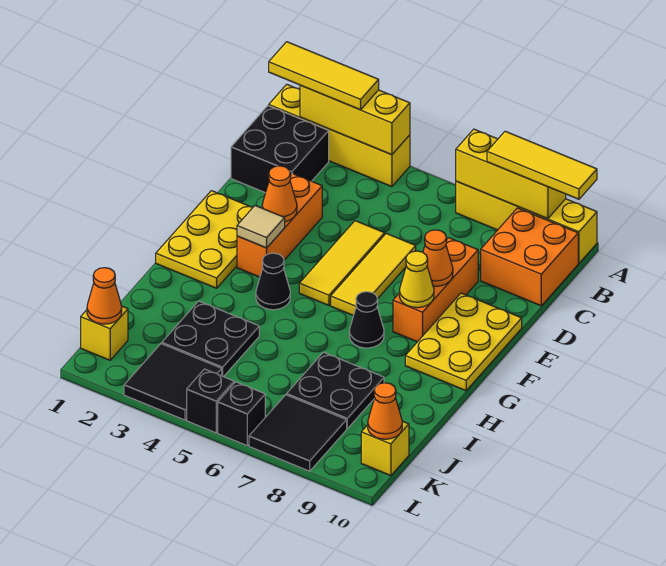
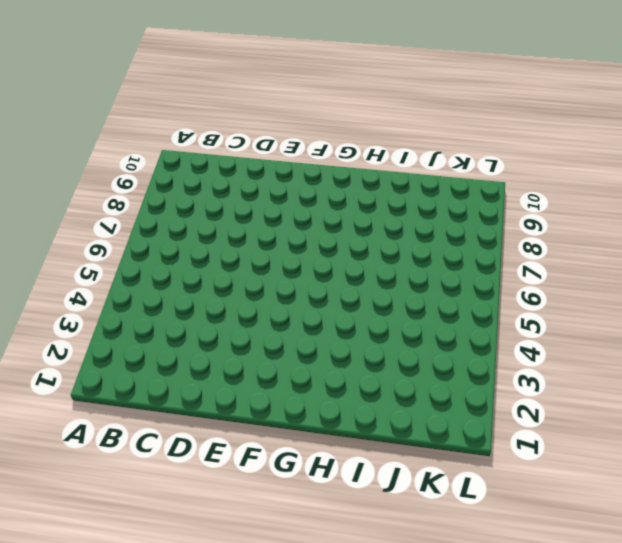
none -> yellow 1x4 brick [269,84,410,187]
none -> yellow 1x4 brick [456,181,597,263]
none -> black 2x2 brick [231,106,329,193]
none -> orange 2x2 brick [481,208,578,306]

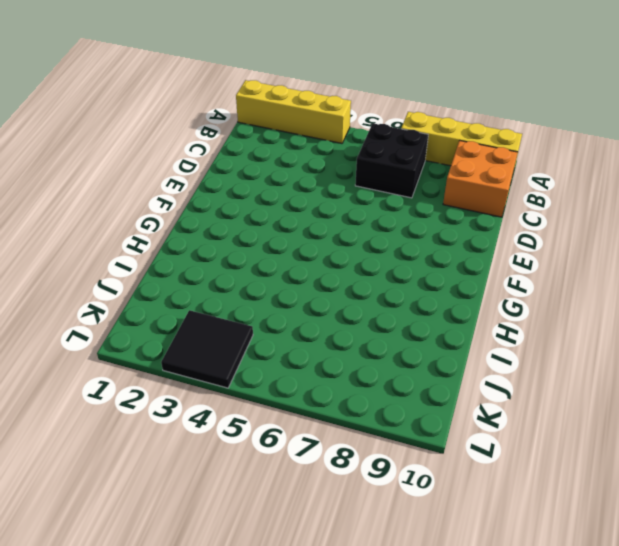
black 2x2 brick [355,123,428,198] -> black 2x2 brick moved to [231,106,329,193]
none -> orange 1x3 brick [237,174,322,277]
none -> yellow 1x3 tile [299,221,385,305]
none -> yellow 1x3 tile [331,233,416,316]
none -> orange 1x3 brick [393,238,478,342]

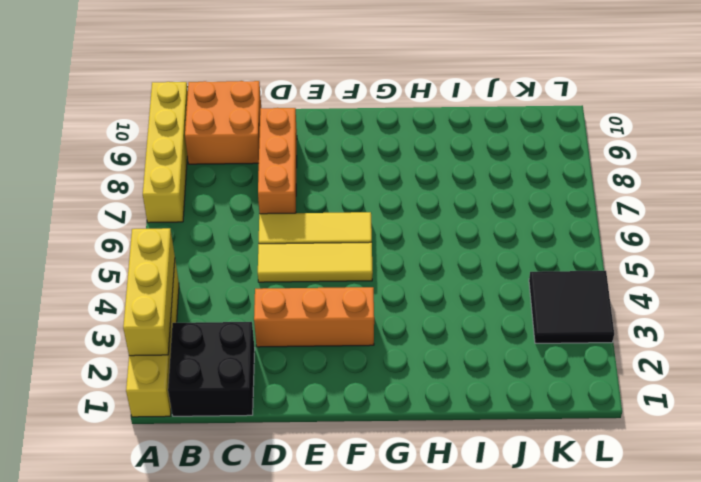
orange 1x3 brick [258,108,297,214] -> orange 1x3 brick turned to [393,238,478,342]
none -> yellow 2x3 plate [156,191,253,288]
none -> yellow 2x3 plate [405,293,522,391]
none -> black 1x1 cone [256,253,290,310]
none -> black 1x1 cone [349,292,384,348]

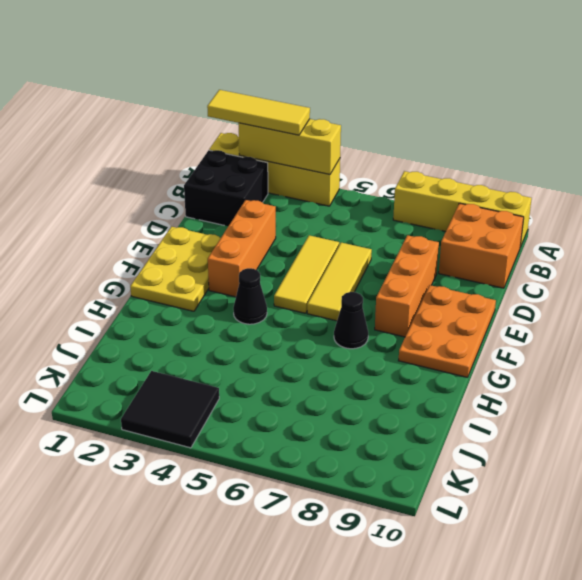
orange 2x3 plate [398,285,496,377] -> yellow 2x3 plate [405,293,522,391]
none -> black 2x2 plate [162,301,259,377]
none -> black 2x2 plate [287,352,384,429]
none -> yellow 1x1 brick [81,306,128,360]
none -> black 2x2 tile [249,395,347,471]

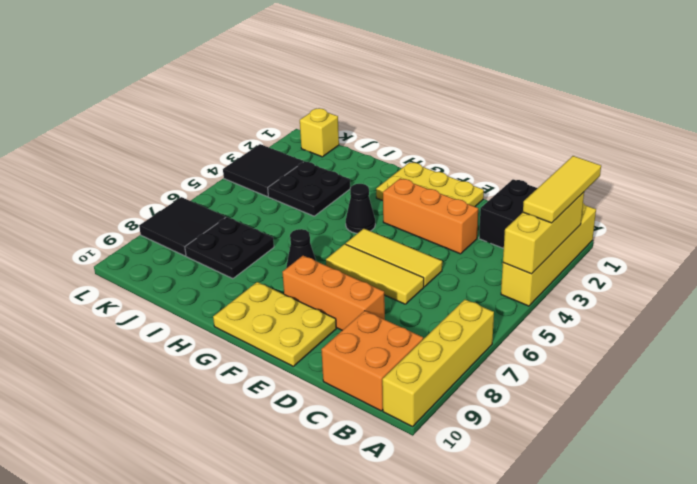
none -> yellow 1x1 brick [361,421,409,476]
none -> black 1x1 brick [187,369,234,433]
none -> black 1x1 brick [218,382,265,445]
none -> yellow 1x3 brick [456,129,566,219]

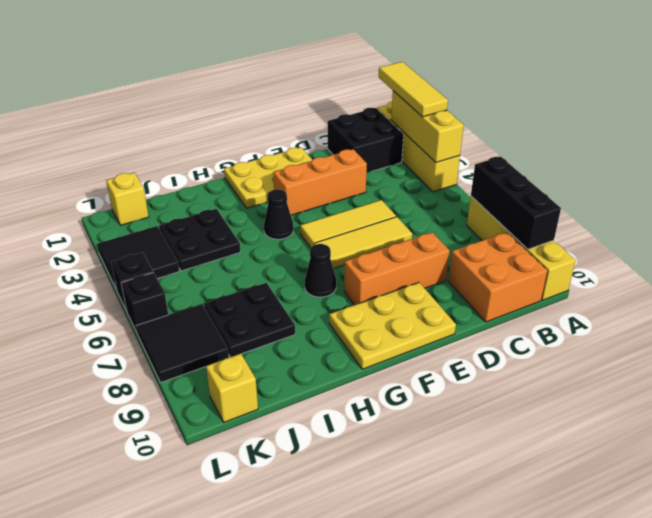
black 1x3 brick [471,157,561,249] -> yellow 1x3 brick [456,129,566,219]
none -> orange 1x1 cone [262,166,297,222]
none -> orange 1x1 cone [423,230,453,286]
none -> tan 1x1 tile [237,206,285,248]
none -> yellow 1x1 cone [399,251,434,308]

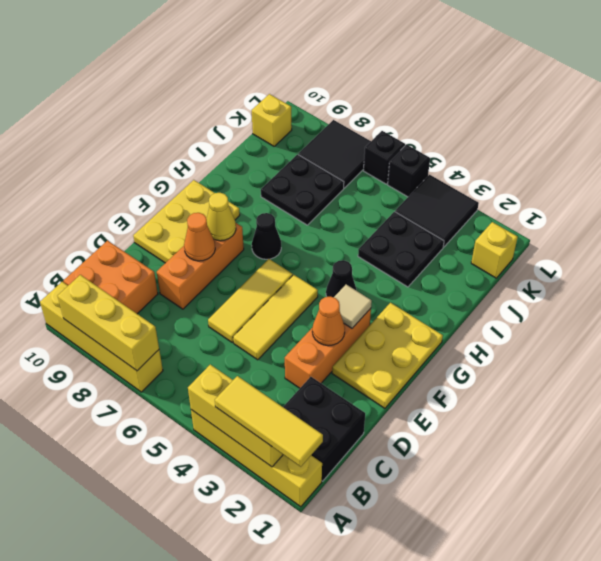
none -> orange 1x1 cone [87,268,122,324]
none -> orange 1x1 cone [368,383,402,439]
none -> yellow 1x3 tile [487,131,597,199]

